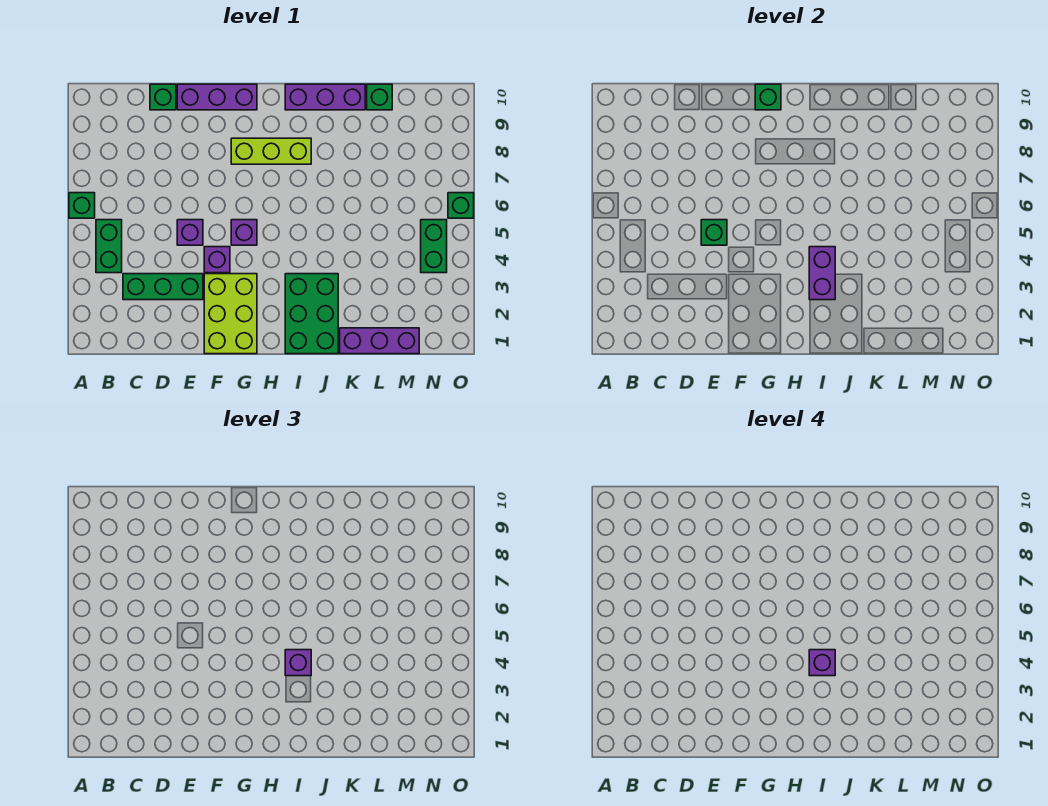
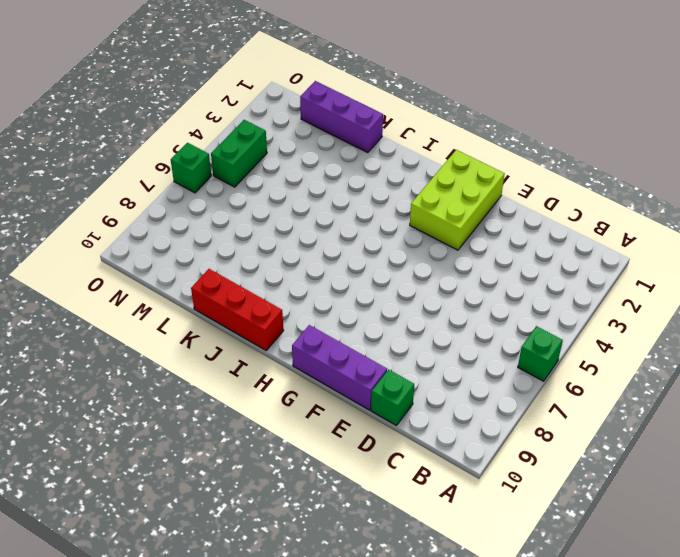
red 1x3 brick [191,269,283,350] -> purple 1x3 brick [285,84,365,110]
none -> green 1x2 brick [96,220,122,273]
none -> green 1x3 brick [123,274,203,300]
none -> purple 1x1 brick [177,220,203,245]

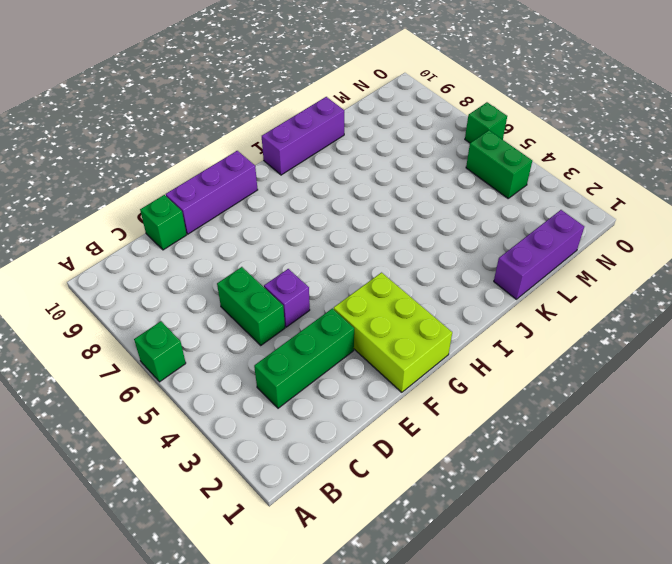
green 1x2 brick [217,267,285,345] -> green 1x2 brick moved to [96,220,122,273]
none -> purple 1x1 brick [204,247,230,273]
none -> purple 1x1 brick [231,220,257,245]
none -> lime 1x3 brick [231,138,311,164]

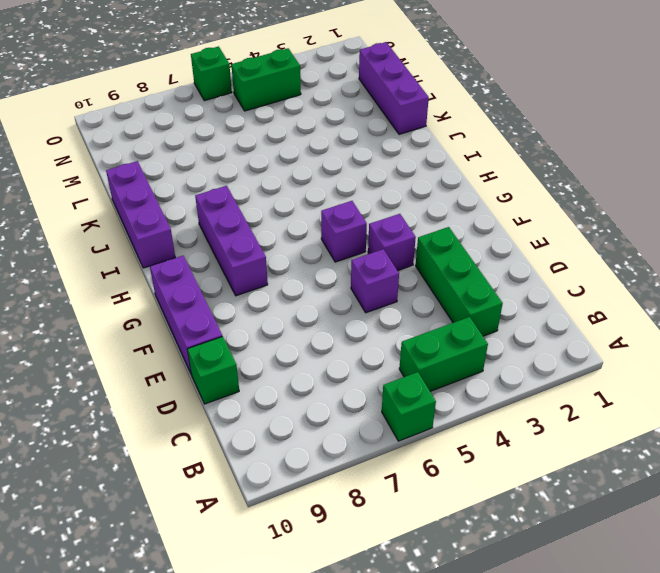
purple 1x3 brick [195,186,268,296] -> lime 1x3 brick [231,138,311,164]
none -> lime 2x3 brick [204,274,257,354]
none -> green 2x3 brick [285,274,338,354]
none -> green 1x1 brick [367,84,392,110]

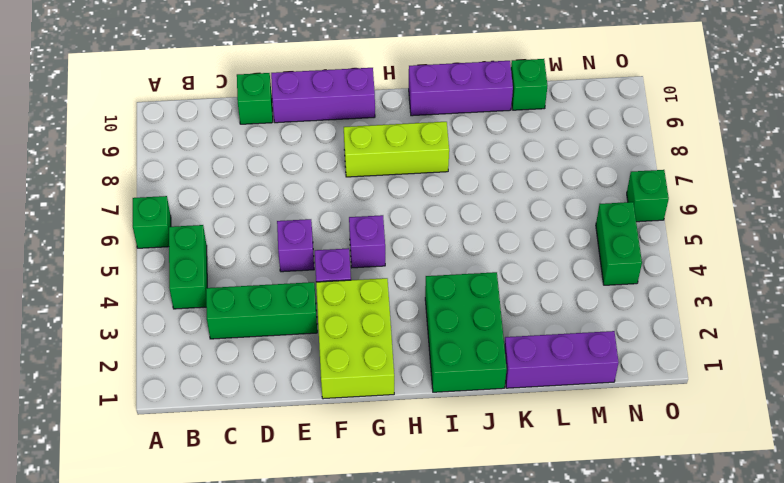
none -> green 1x1 brick [701,220,727,245]
none -> green 1x1 brick [755,84,781,110]
none -> purple 1x2 brick [809,247,835,300]

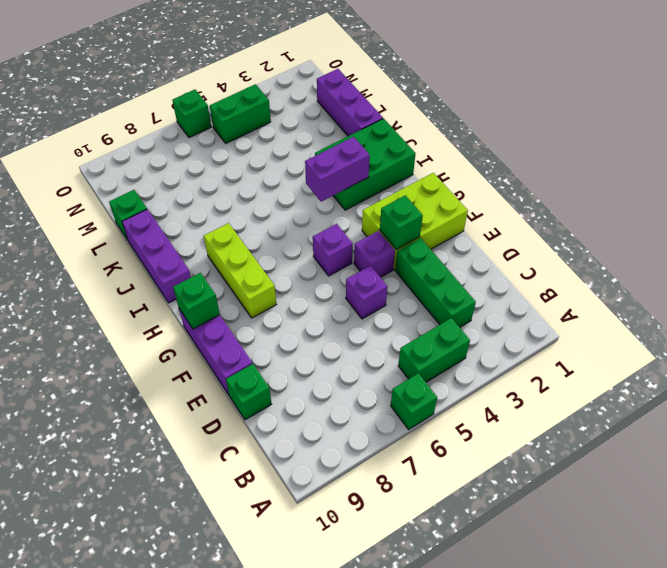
green 1x1 brick [380,195,423,250] -> green 1x1 brick moved to [701,220,727,245]
none -> purple 1x1 brick [285,650,311,676]
none -> purple 1x1 brick [809,650,835,676]

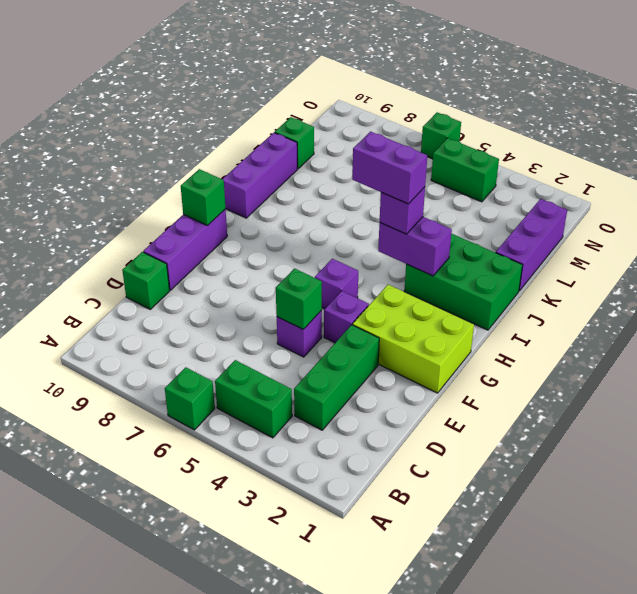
purple 1x2 brick [352,132,427,204] -> purple 1x1 brick [809,650,835,676]
none -> lime 1x3 brick [231,138,311,164]

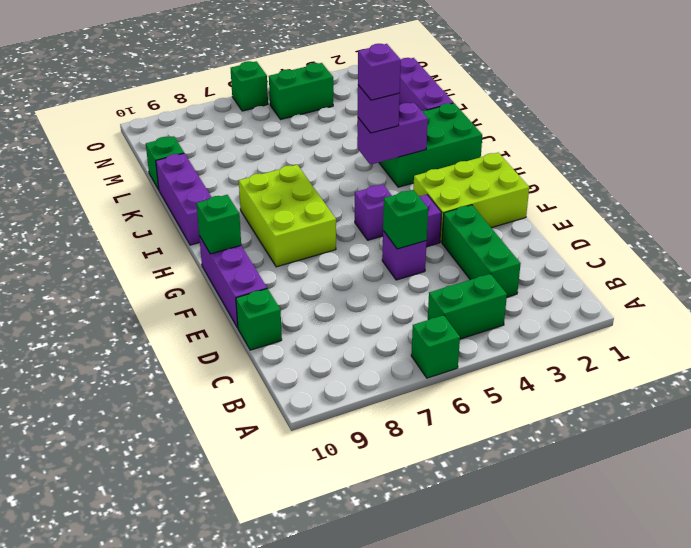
lime 2x3 brick [239,165,336,267] -> lime 1x3 brick [231,138,311,164]

